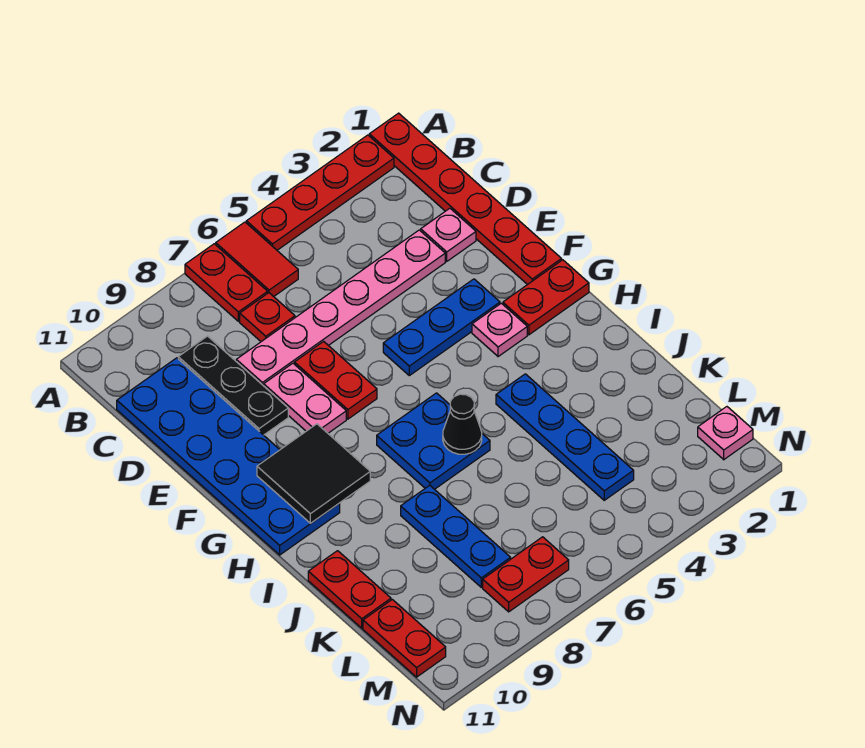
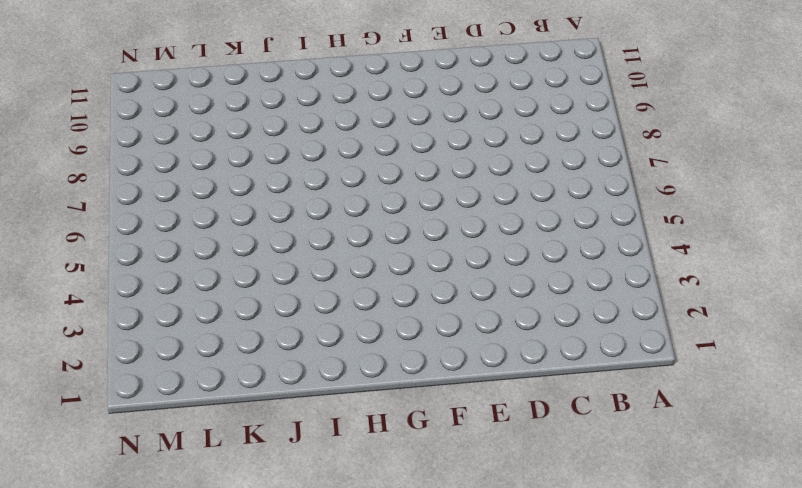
none -> red 1x6 plate [369,113,562,285]
none -> red 1x4 plate [246,135,394,250]
none -> red 1x2 tile [216,222,298,296]

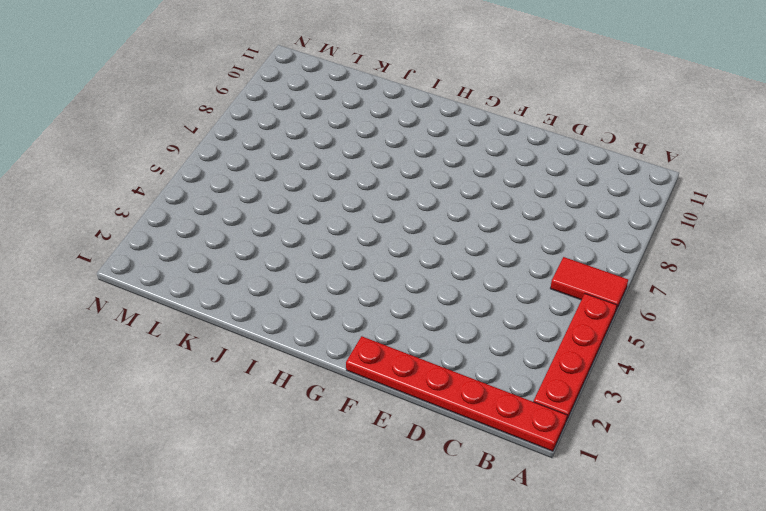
none -> red 1x2 plate [185,244,268,321]
none -> red 1x1 plate [240,293,295,342]
none -> black 1x3 plate [178,336,288,435]

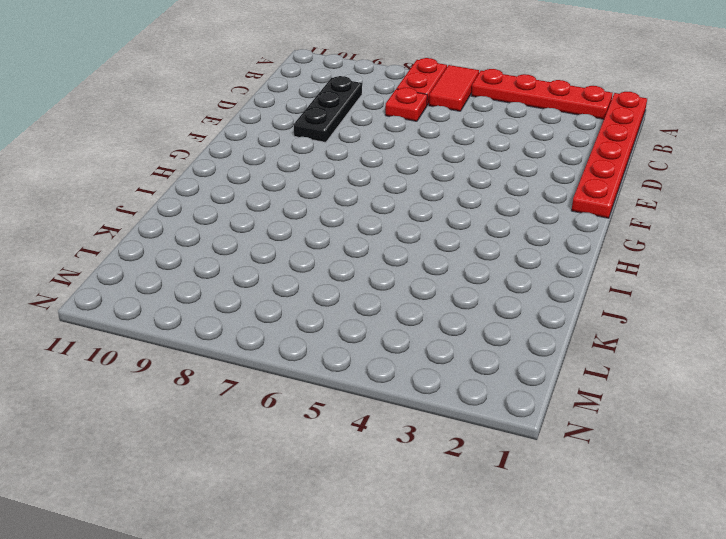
none -> blue 2x6 plate [117,358,340,555]
none -> pink 1x1 plate [421,208,476,261]
none -> pink 1x6 plate [236,230,445,386]

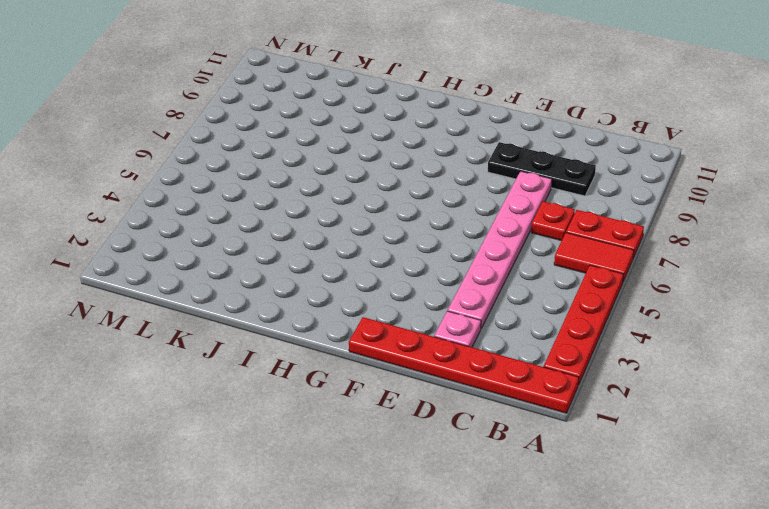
none -> blue 2x6 plate [117,358,340,555]
none -> red 1x2 plate [294,341,377,419]
none -> pink 1x2 plate [264,363,346,433]

